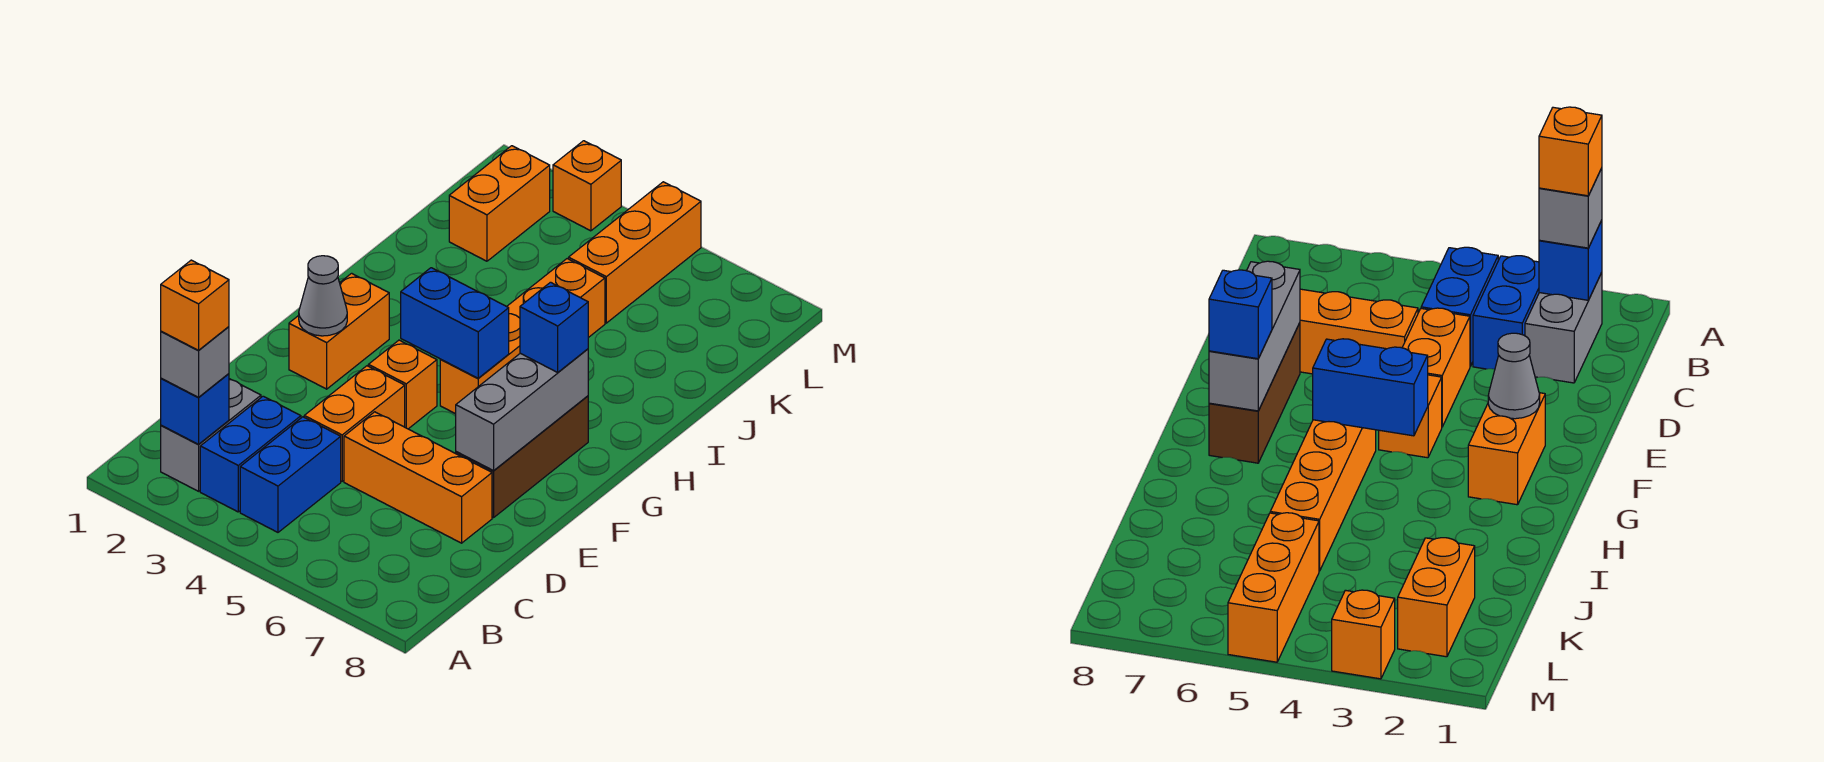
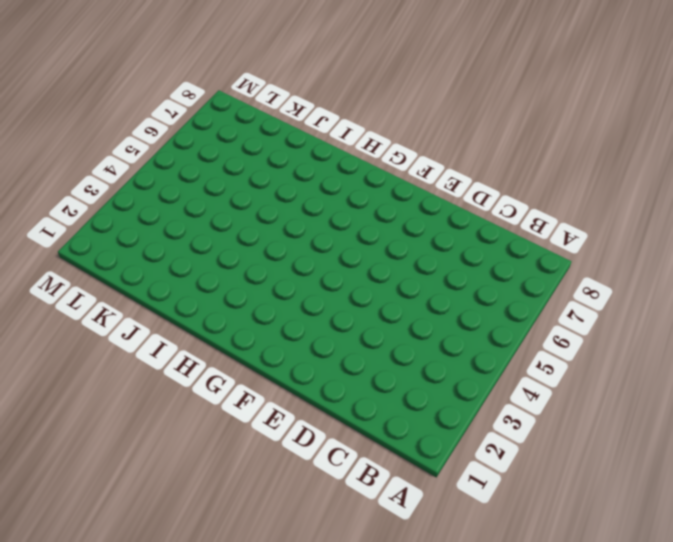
none -> grey 1x2 brick [161,379,261,491]
none -> blue 1x2 brick [200,396,301,512]
none -> blue 1x2 brick [240,417,341,532]

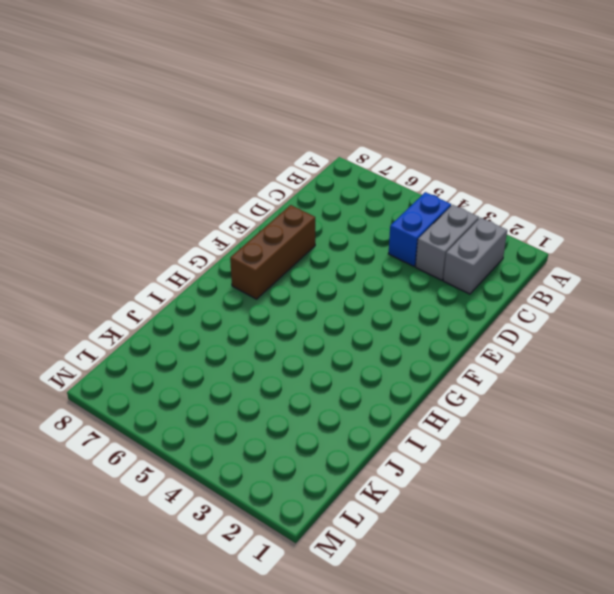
grey 1x2 brick [416,205,479,280] -> blue 1x2 brick [200,396,301,512]
none -> orange 1x2 brick [304,366,405,481]
none -> orange 1x3 brick [344,412,492,543]
none -> orange 1x2 brick [289,273,389,389]

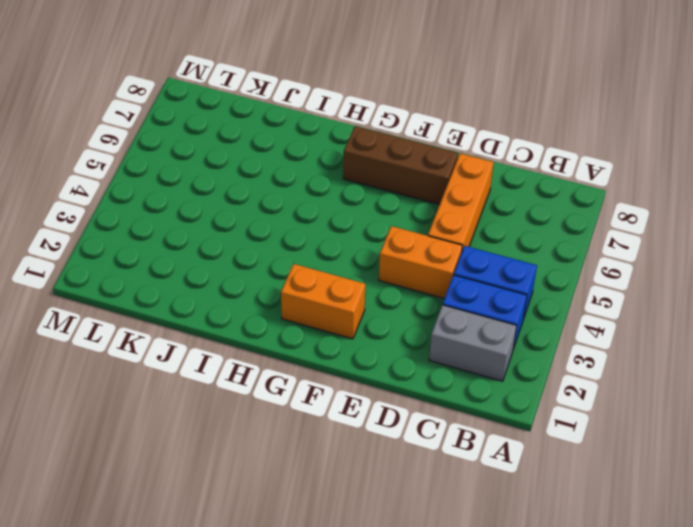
none -> orange 1x1 brick [368,340,437,429]
none -> orange 1x4 brick [440,259,605,414]
none -> orange 1x2 brick [449,146,550,261]

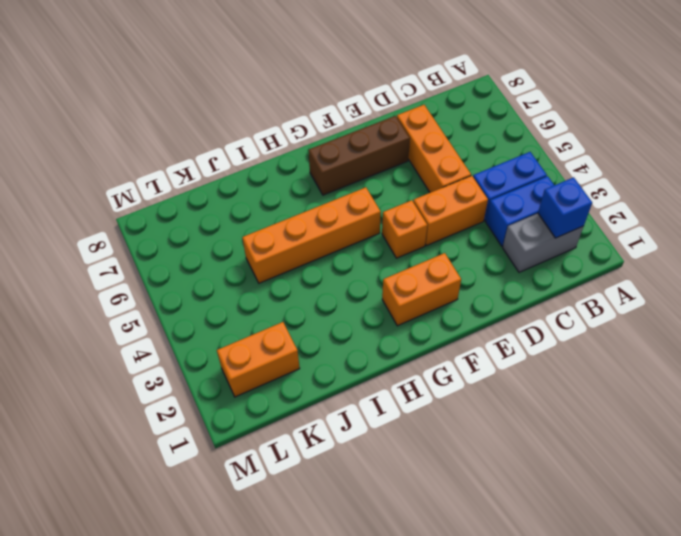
none -> orange 1x3 brick [569,182,701,323]
none -> orange 1x1 brick [553,141,621,231]
none -> grey 1x3 brick [456,349,588,471]

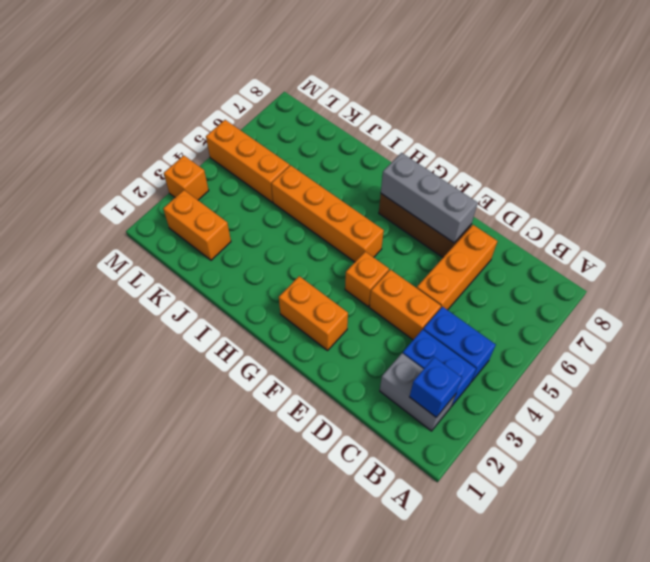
none -> grey 1x1 cone [299,256,347,336]
none -> blue 1x2 brick [401,268,509,378]
none -> grey 1x1 brick [161,327,229,398]

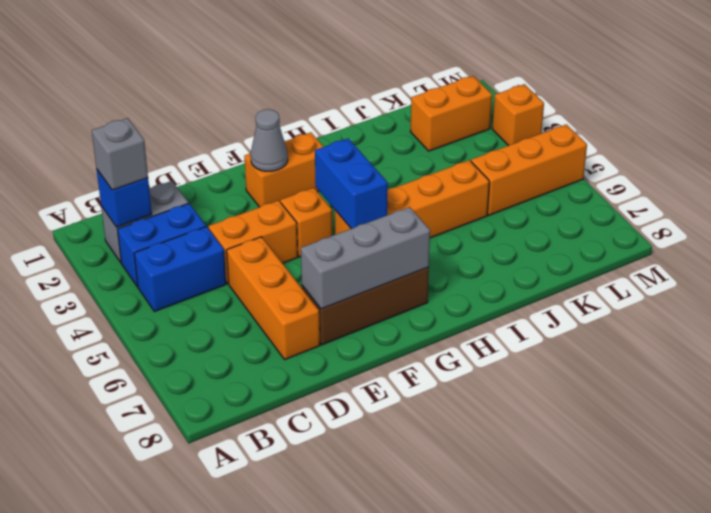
none -> blue 1x1 brick [520,282,588,372]
none -> orange 1x1 brick [161,260,229,351]

